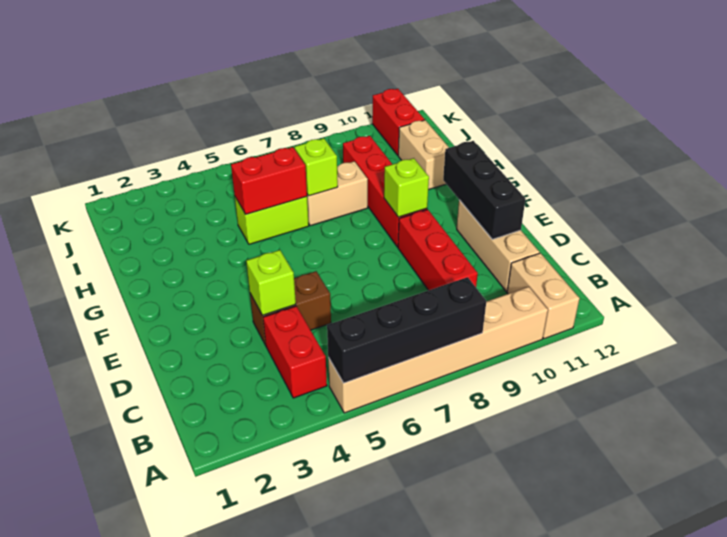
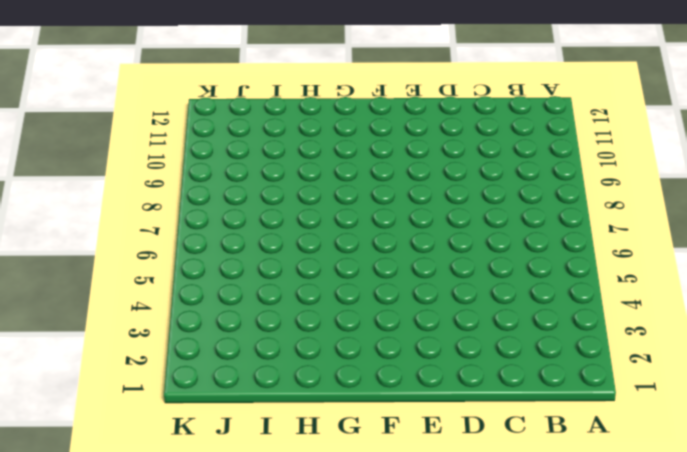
none -> tan 1x6 brick [328,287,548,413]
none -> tan 1x2 brick [507,253,580,339]
none -> red 1x2 brick [263,306,327,398]

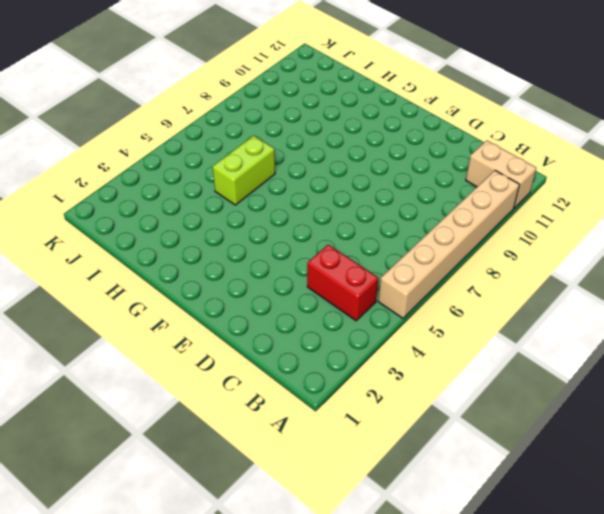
none -> red 1x3 brick [398,210,478,290]
none -> tan 1x3 brick [457,200,540,291]
none -> brown 1x2 brick [250,271,331,345]

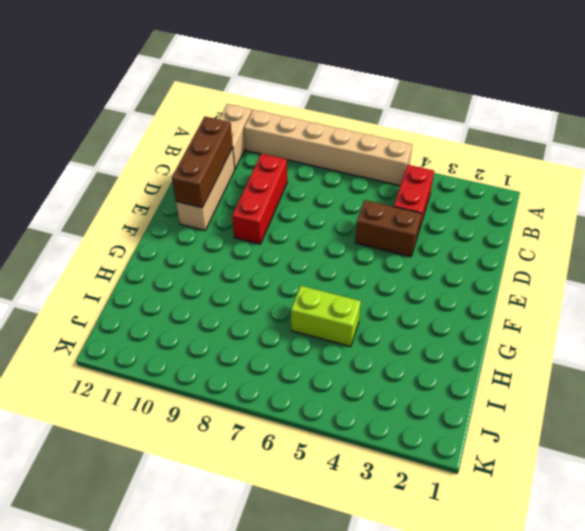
brown 1x3 brick [172,117,233,208] -> black 1x3 brick [443,141,526,239]
none -> red 1x4 brick [343,136,427,247]
none -> tan 1x2 brick [307,161,368,226]
none -> tan 1x2 brick [398,120,449,190]

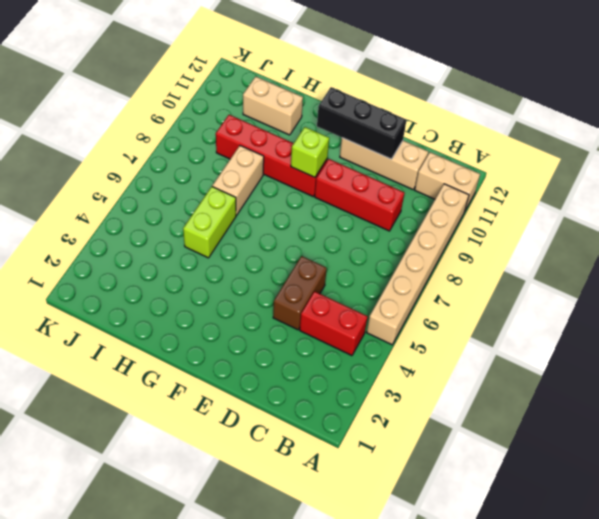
none -> red 1x2 brick [372,89,425,155]
none -> black 1x4 brick [327,277,486,383]
none -> lime 1x1 brick [246,250,296,315]

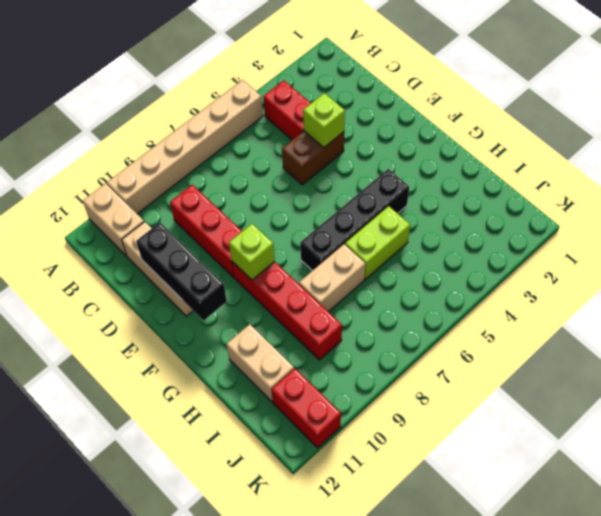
black 1x4 brick [300,169,409,271] -> black 1x4 brick moved to [327,277,486,383]
none -> red 1x2 brick [231,147,307,214]
none -> lime 1x1 brick [295,138,338,196]

